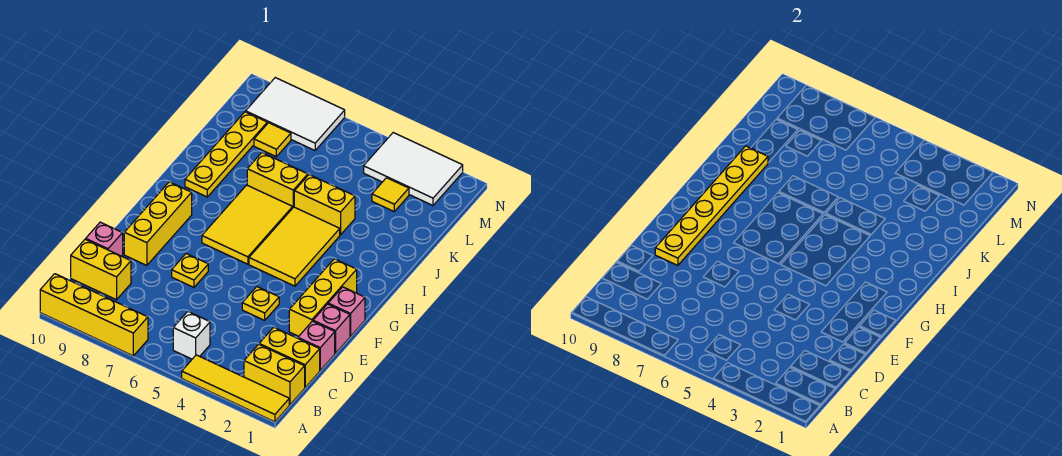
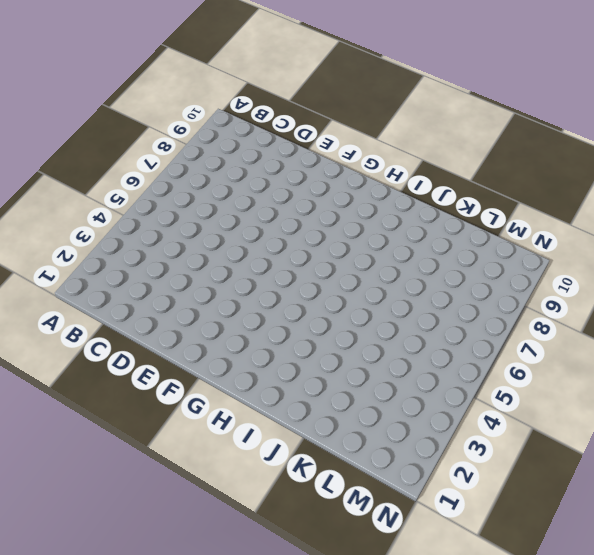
none -> yellow 1x4 tile [182,355,289,422]
none -> yellow 1x4 brick [40,274,148,356]
none -> yellow 1x2 brick [244,344,305,405]

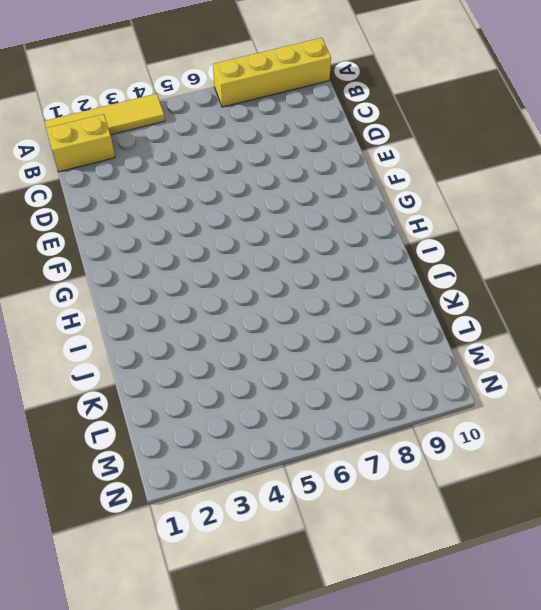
none -> white 1x1 brick [173,312,210,359]
none -> yellow 1x2 brick [259,327,320,387]
none -> yellow 1x2 brick [71,239,131,300]

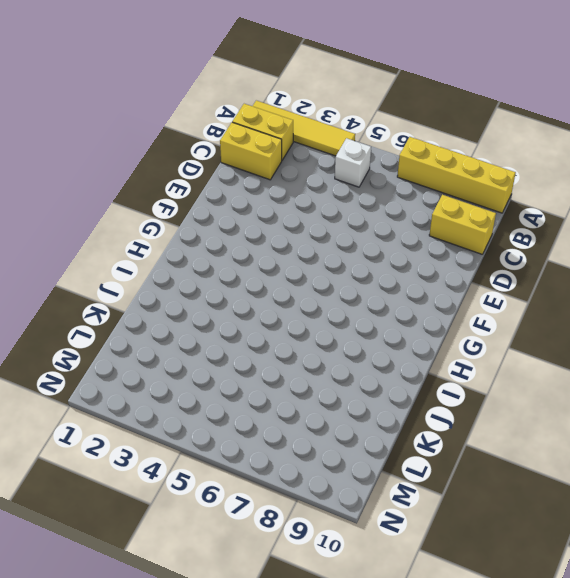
none -> pink 1x1 brick [298,321,335,370]
none -> pink 1x1 brick [86,222,123,256]
none -> pink 1x1 brick [313,304,350,353]

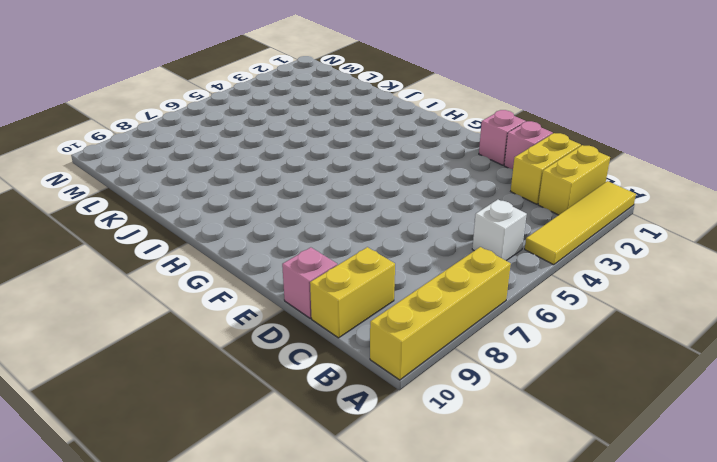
none -> yellow 1x3 brick [289,259,357,336]
none -> yellow 1x1 plate [242,287,279,320]
none -> yellow 1x1 plate [172,254,208,287]

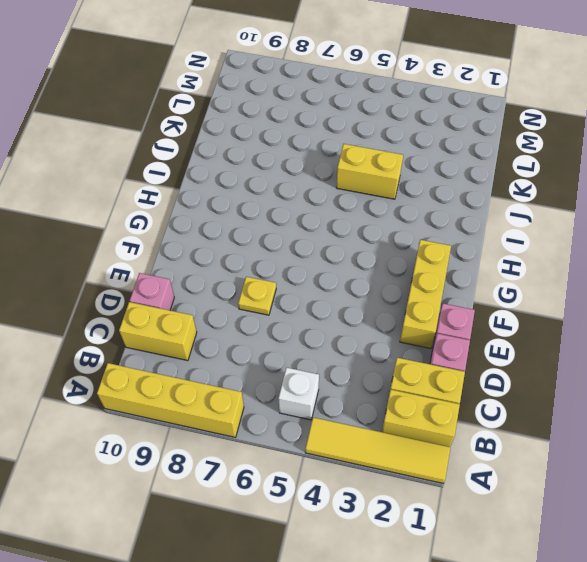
none -> yellow 1x1 plate [242,287,279,320]
none -> yellow 1x3 brick [124,182,192,266]
none -> pink 1x1 brick [328,287,365,336]

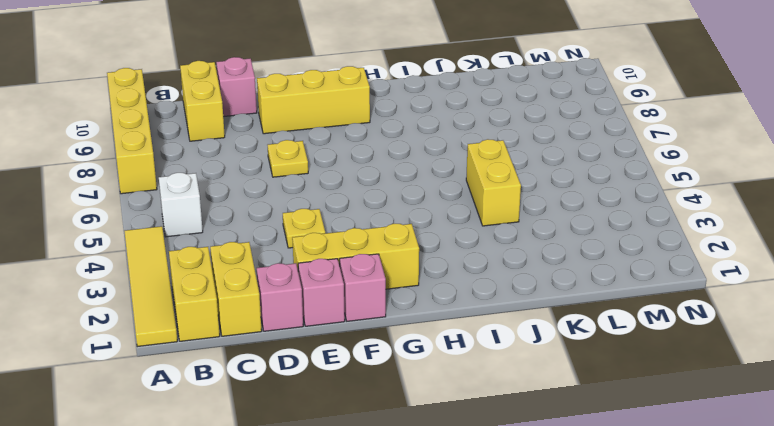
none -> yellow 2x3 tile [249,207,340,286]
none -> yellow 2x3 tile [202,185,293,264]
none -> yellow 1x4 plate [185,112,267,197]

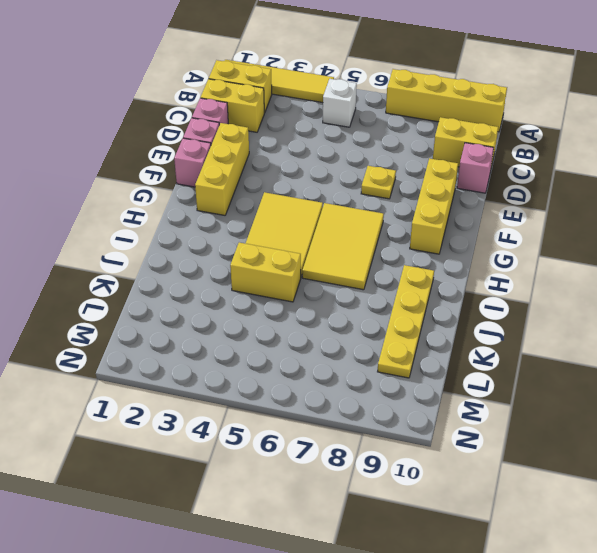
none -> yellow 1x1 plate [242,287,279,320]
none -> yellow 1x2 brick [247,153,308,207]
none -> yellow 1x1 tile [372,178,409,211]

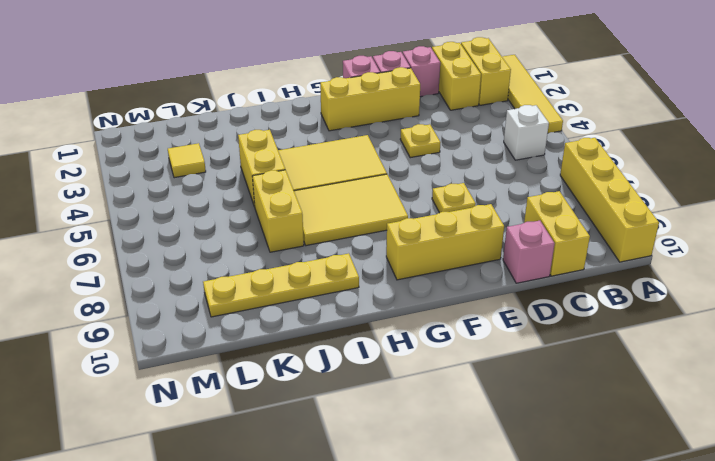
none -> yellow 1x1 tile [254,123,291,157]
none -> white 2x3 tile [364,133,463,205]
none -> white 2x3 tile [246,78,345,150]

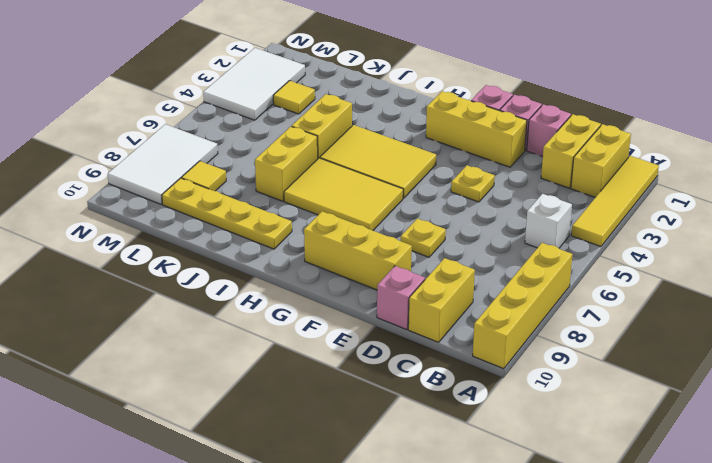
none -> yellow 1x6 plate [655,146,768,266]

